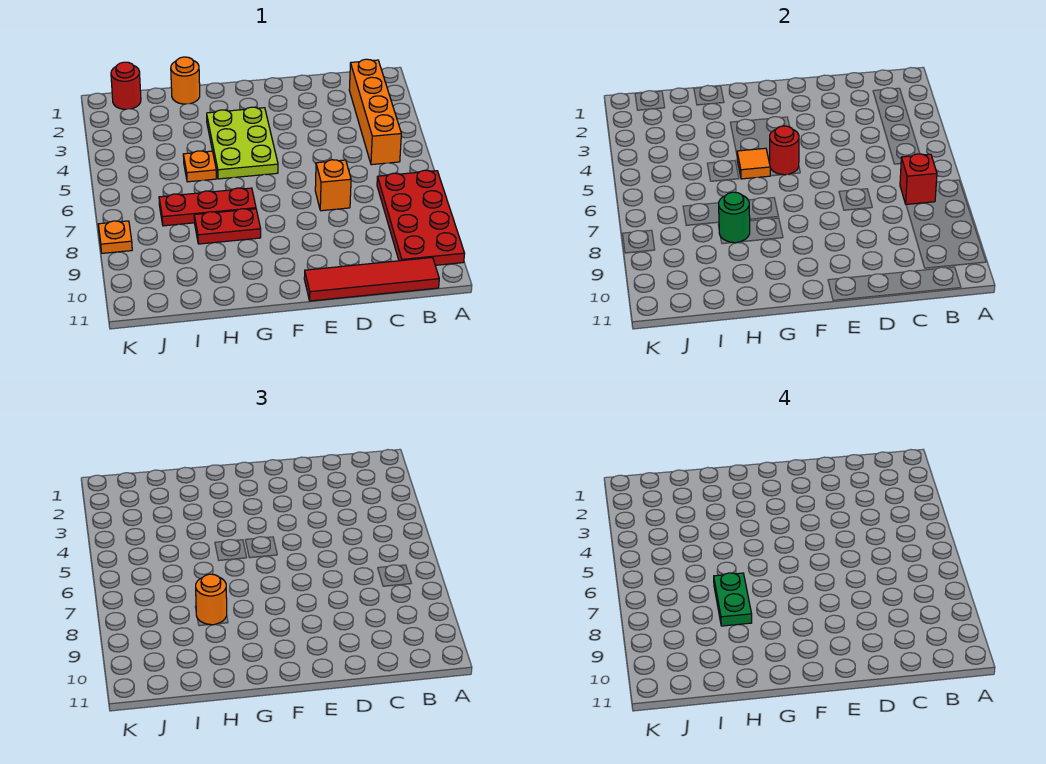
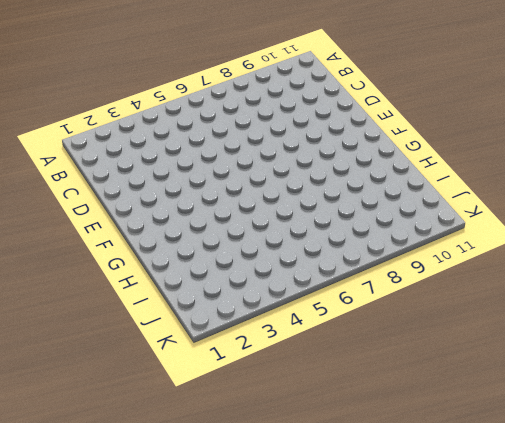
none -> red 2x4 plate [377,170,465,265]
none -> orange 1x4 brick [349,59,401,165]
none -> red 1x4 tile [304,258,439,301]

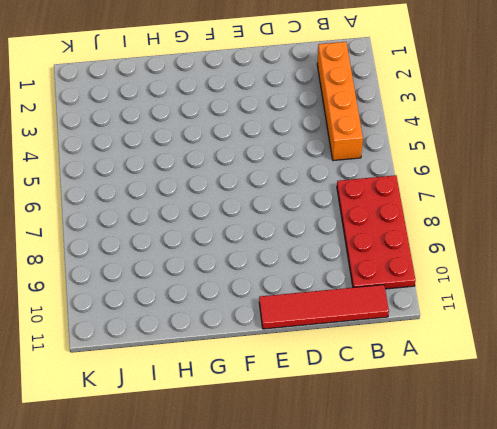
none -> orange 1x1 brick [315,160,351,211]
none -> lime 2x3 plate [207,107,278,179]
none -> red 1x3 plate [159,188,256,226]

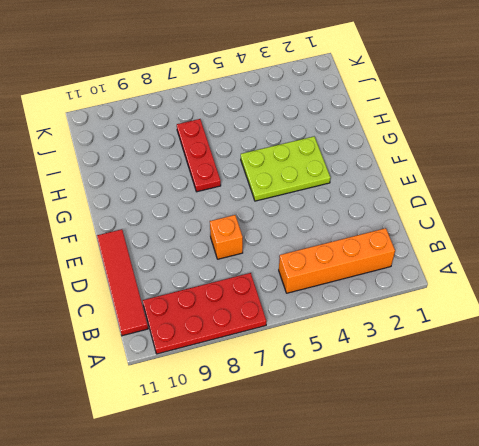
none -> red 1x2 plate [194,209,261,244]
none -> orange 1x1 round brick [171,57,200,104]
none -> orange 1x1 plate [183,151,216,182]

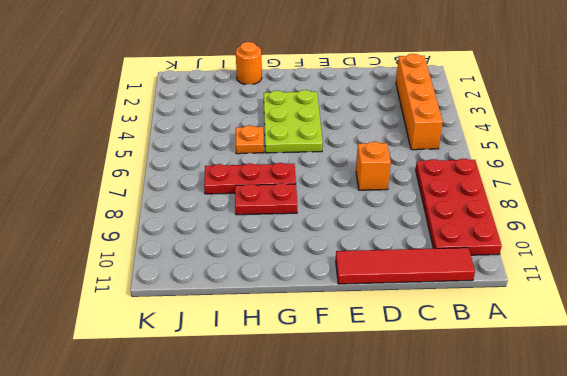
none -> red 1x1 round brick [111,62,141,109]
none -> orange 1x1 plate [98,221,132,253]
none -> red 1x1 brick [900,154,937,204]

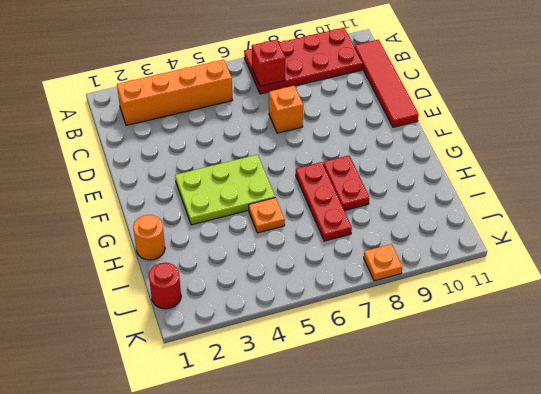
none -> red 1x1 round brick [770,126,799,175]
none -> orange 1x1 tile [737,148,770,179]
none -> green 1x1 round brick [719,192,750,243]

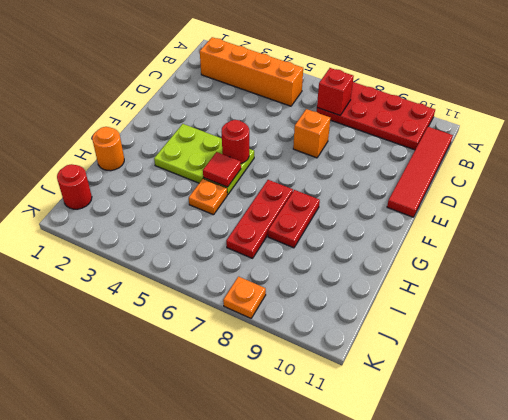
red 1x1 tile [203,152,241,187] -> orange 1x1 tile [737,148,770,179]
none -> green 1x1 round brick [719,192,750,243]
none -> orange 1x1 round brick [196,574,227,625]
none -> green 1x2 plate [714,573,752,626]

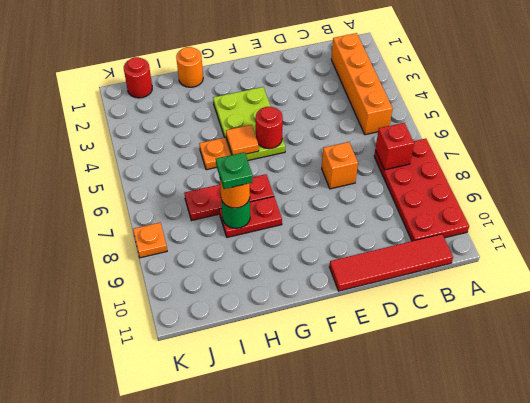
green 1x1 plate [216,152,253,189] -> green 1x2 plate [714,573,752,626]

